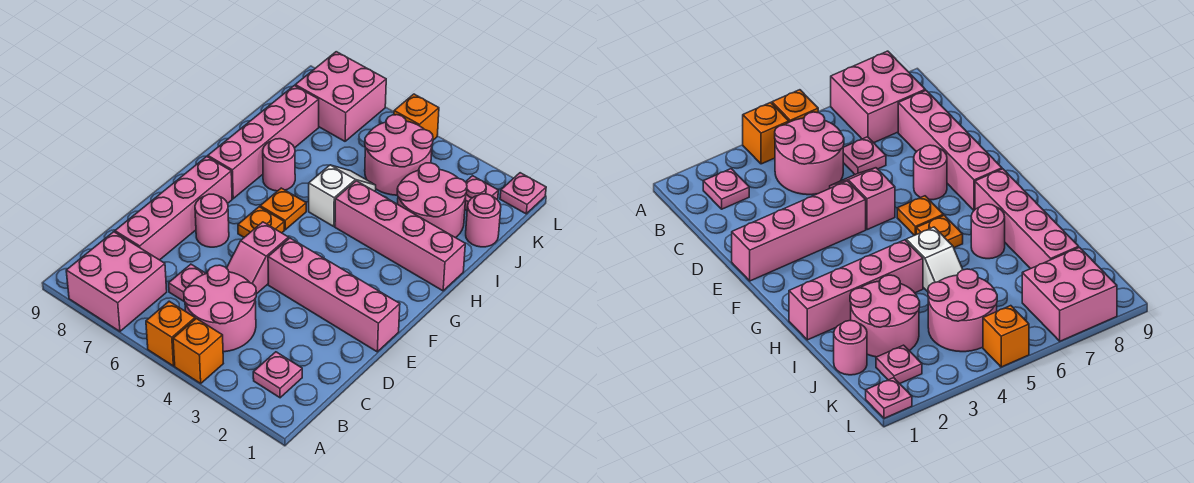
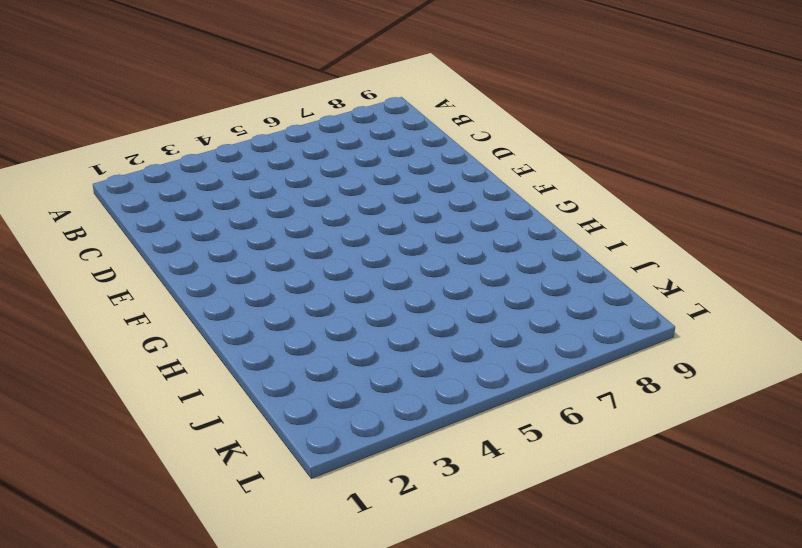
none -> orange 1x1 brick [173,319,223,383]
none -> orange 1x1 brick [146,301,195,366]
none -> pink 2x2 brick [66,232,167,331]

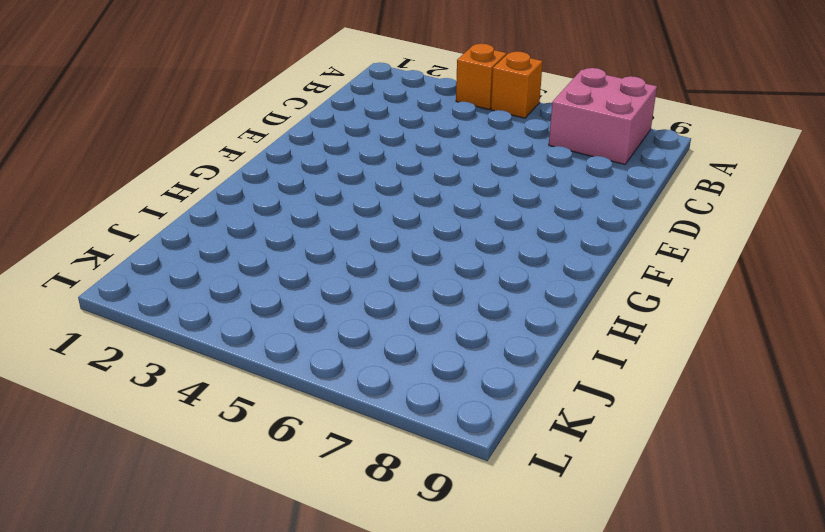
none -> pink 1x1 plate [253,352,302,398]
none -> pink 2x2 round brick [184,265,256,352]
none -> pink 1x1 plate [169,264,206,301]

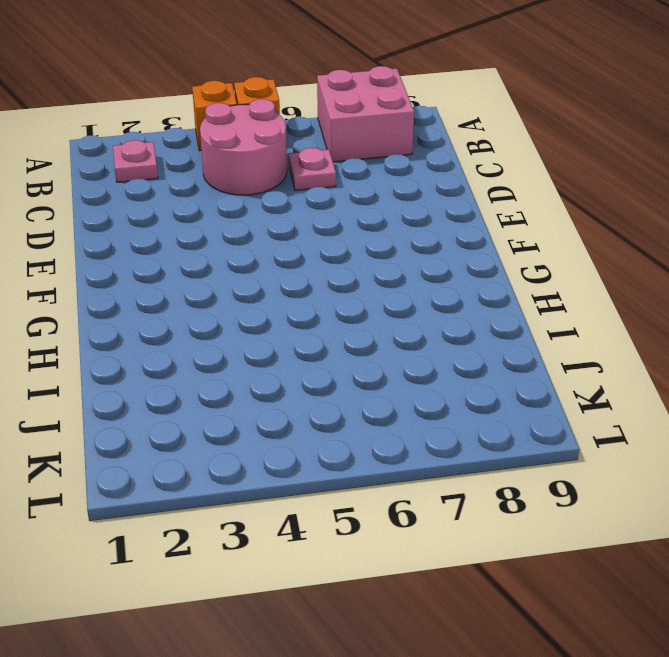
none -> pink 1x4 brick [115,156,232,260]
none -> pink 1x2 slope [227,222,289,294]
none -> pink 1x4 brick [268,238,400,352]

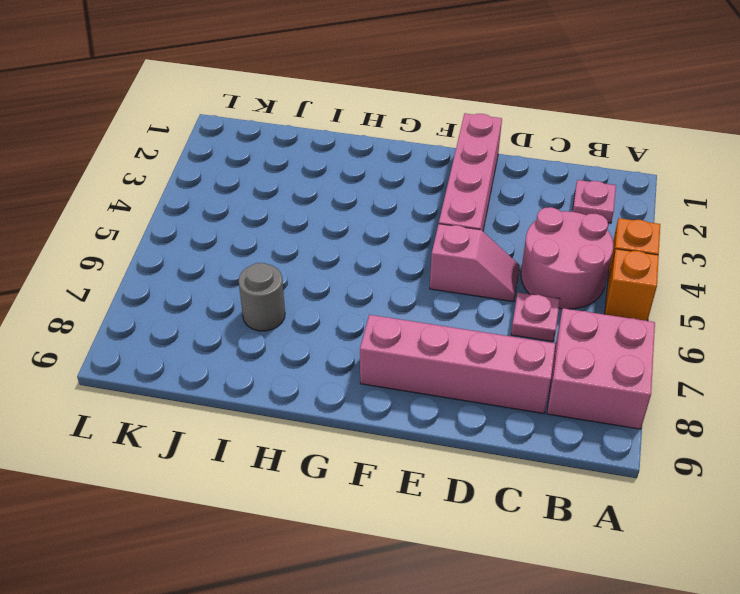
grey 1x1 round brick [239,263,285,331] -> none
none -> pink 1x1 round brick [195,194,229,247]
none -> orange 1x1 plate [238,207,284,237]
none -> orange 1x1 plate [260,188,306,230]

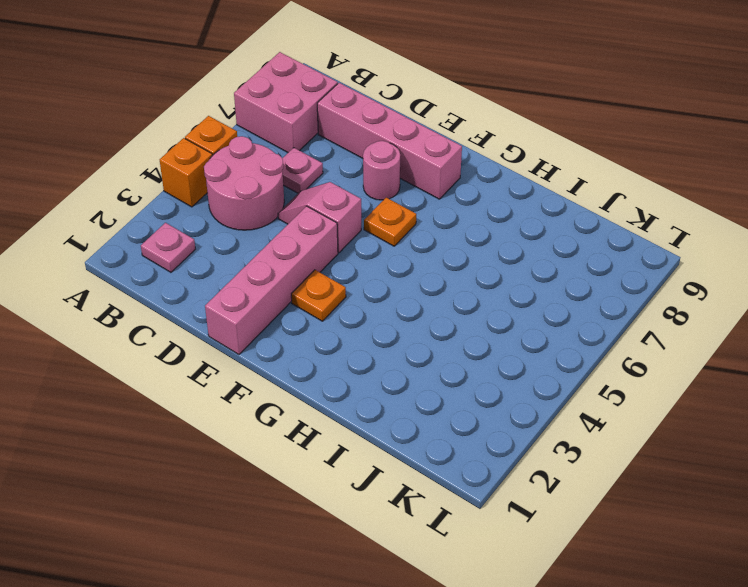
orange 1x1 plate [291,270,346,321] -> orange 1x1 plate moved to [260,188,306,230]
none -> pink 1x4 brick [208,86,319,199]
none -> pink 1x4 brick [335,181,465,291]
none -> white 1x2 slope [309,165,376,226]

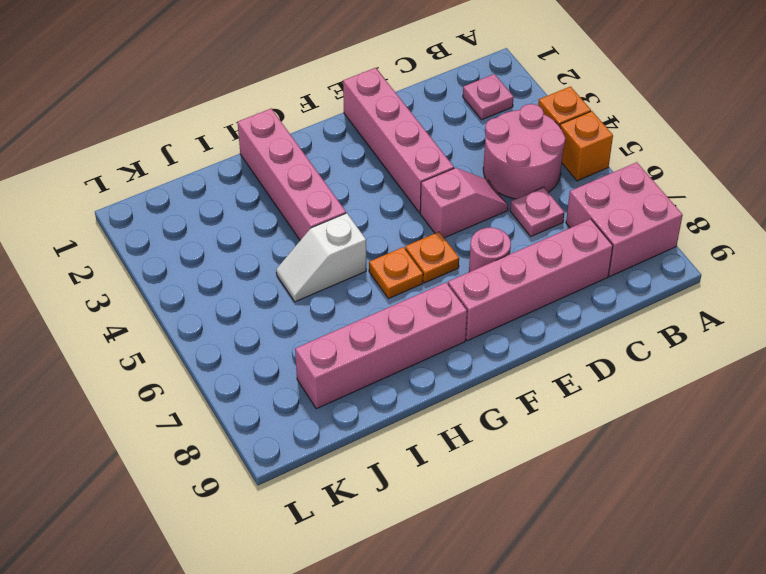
none -> pink 1x1 round brick [263,139,295,191]
none -> pink 2x2 round brick [397,163,467,238]
none -> pink 1x1 round brick [466,194,501,247]

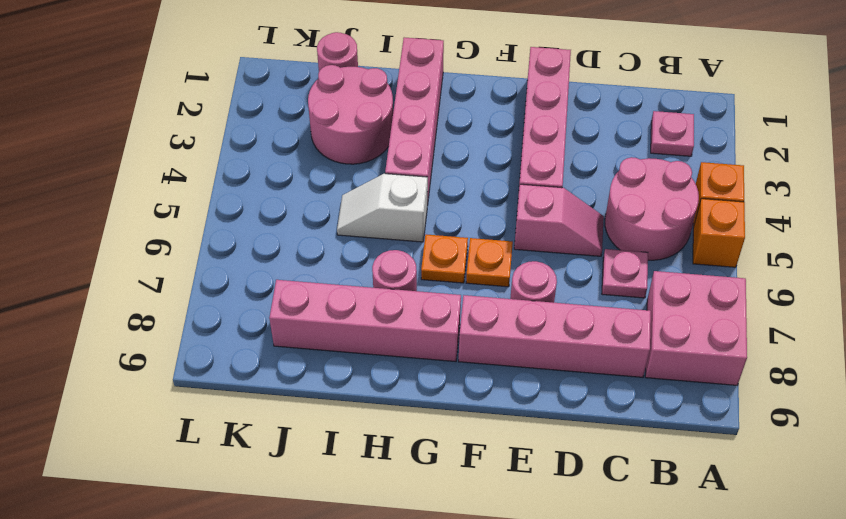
none -> pink 2x2 round brick [365,115,433,195]
none -> pink 1x1 plate [465,176,498,211]
none -> pink 2x2 brick [295,52,386,141]

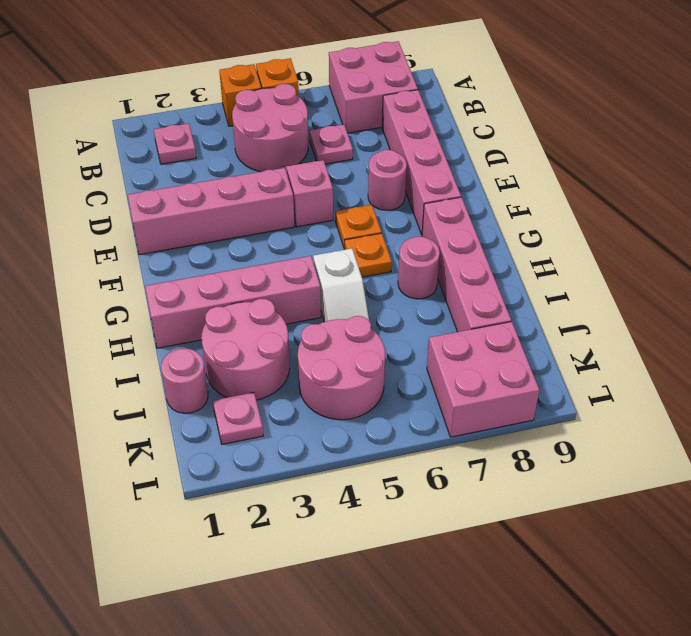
none -> pink 1x1 plate [500,173,546,214]
none -> orange 1x1 brick [394,94,439,140]

